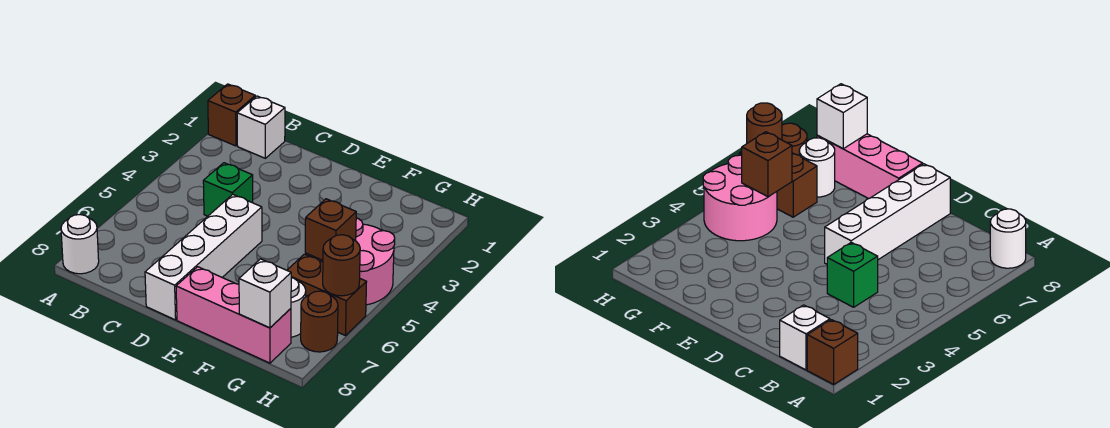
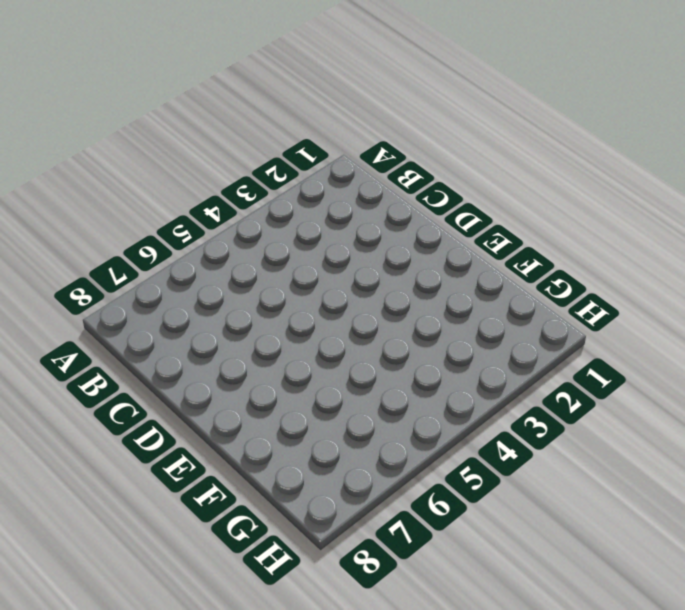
none -> brown 1x1 brick [208,84,255,146]
none -> white 1x1 round brick [61,215,99,274]
none -> white 1x1 brick [237,96,285,158]

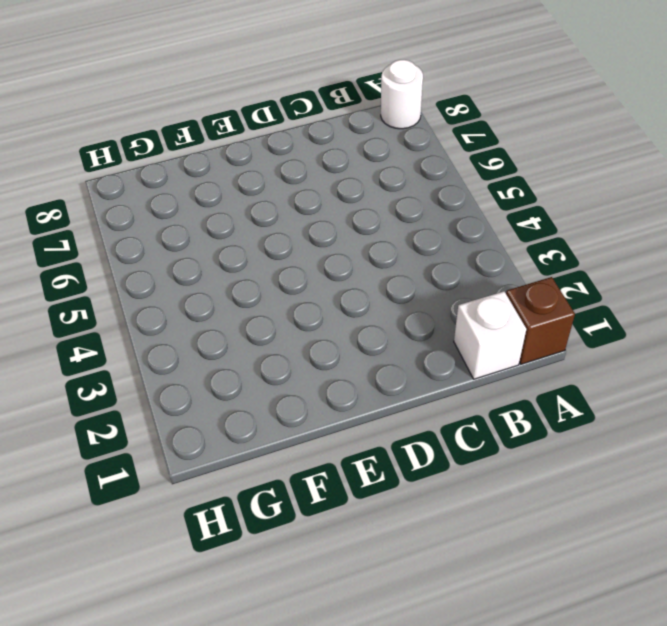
none -> green 1x1 brick [203,163,253,216]
none -> white 1x4 brick [145,194,262,320]
none -> pink 1x3 brick [176,267,291,363]

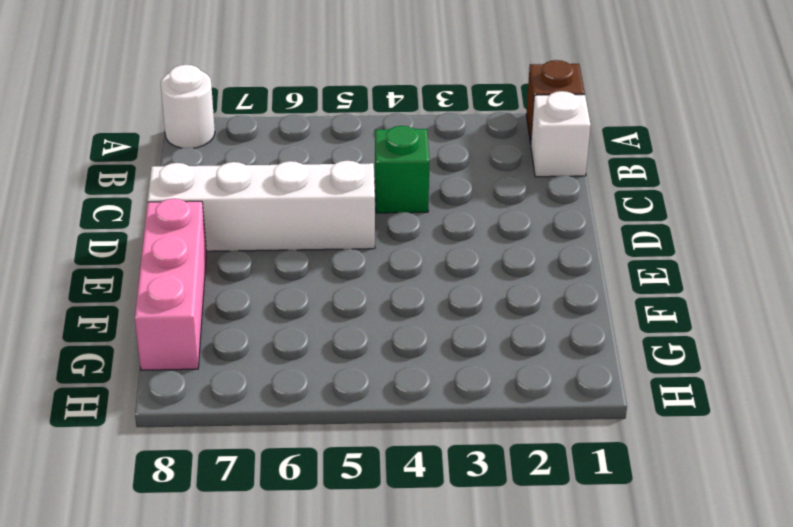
none -> pink 2x2 round brick [320,218,395,305]
none -> brown 1x2 brick [287,254,367,336]
none -> white 1x1 round brick [291,278,306,337]

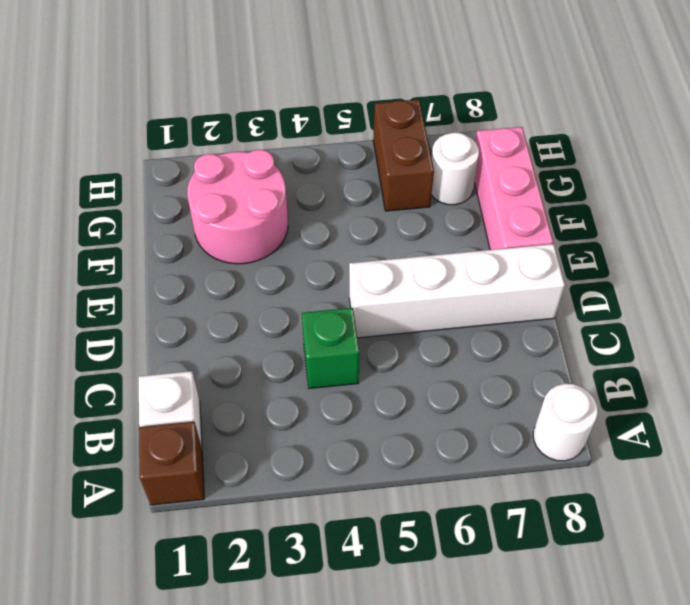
pink 2x2 round brick [187,150,288,264] -> pink 2x2 round brick moved to [320,218,395,305]
none -> brown 1x1 round brick [301,291,338,352]
none -> brown 1x1 brick [305,199,356,260]
none -> white 1x1 brick [239,259,291,328]

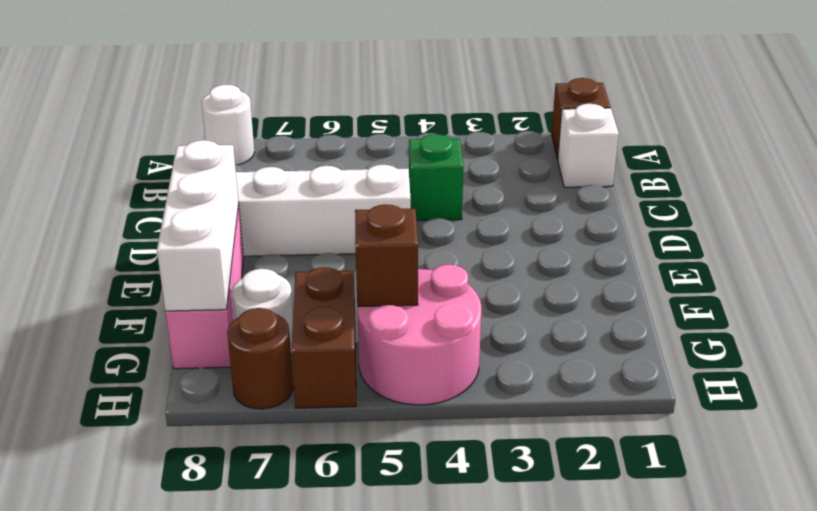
white 1x3 brick [157,140,239,311] -> white 1x1 brick [239,259,291,328]
none -> brown 1x1 round brick [323,235,360,296]

